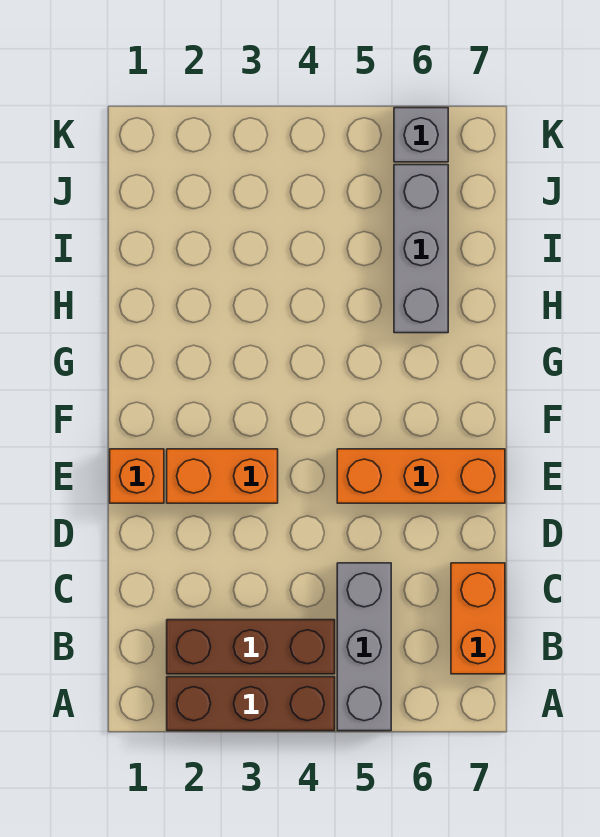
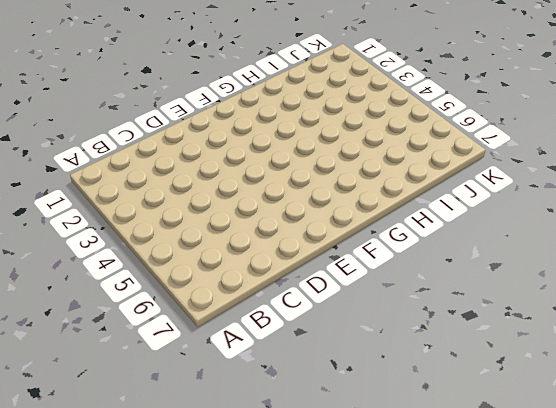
none -> brown 1x3 brick [167,677,335,731]
none -> grey 1x3 brick [337,563,391,731]

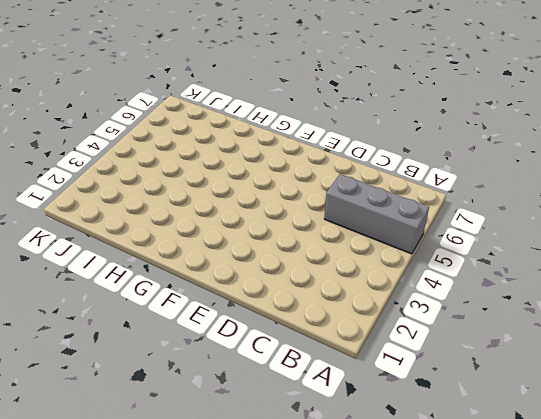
none -> brown 1x3 brick [167,677,335,731]
none -> brown 1x3 brick [167,620,335,674]

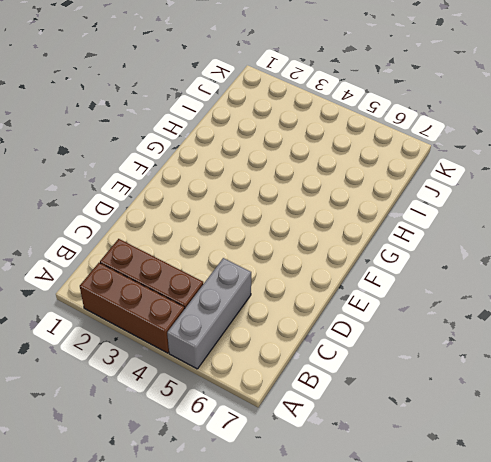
none -> orange 1x2 brick [451,563,505,674]
none -> orange 1x1 brick [110,449,164,503]

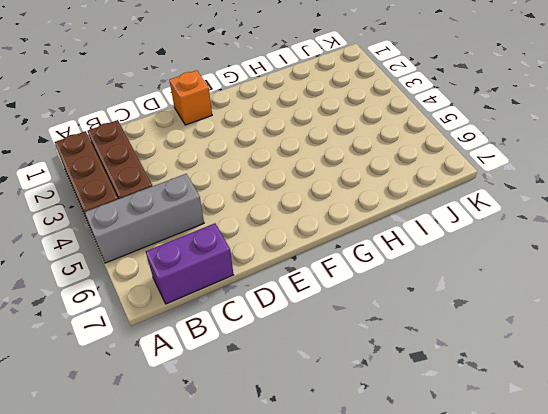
purple 1x2 brick [146,223,233,304] -> orange 1x2 brick [451,563,505,674]
none -> orange 1x2 brick [167,449,278,503]
none -> orange 1x3 brick [337,449,505,503]

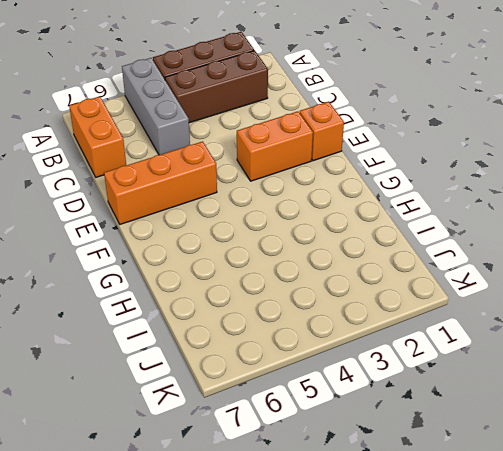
none -> grey 1x3 brick [394,165,448,333]
none -> grey 1x1 brick [394,108,448,162]

